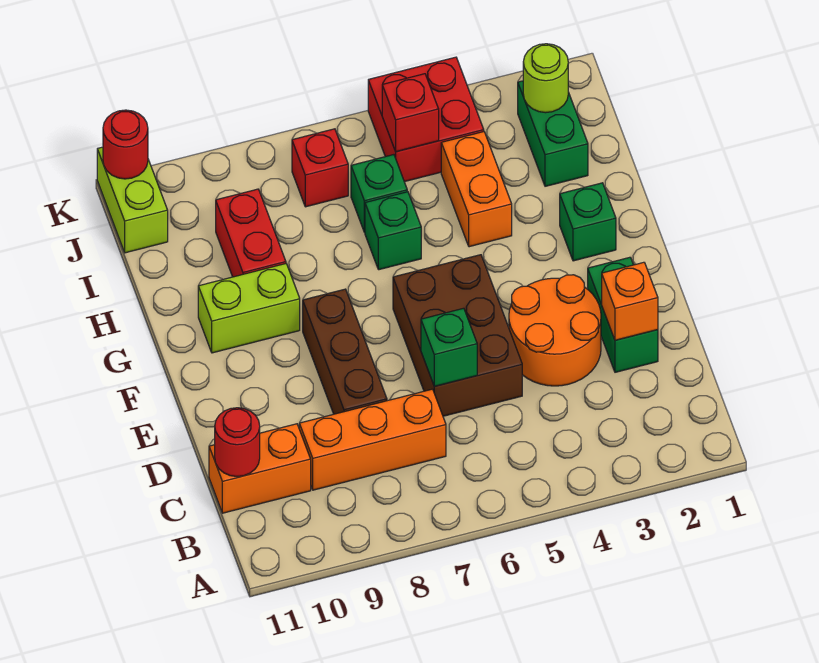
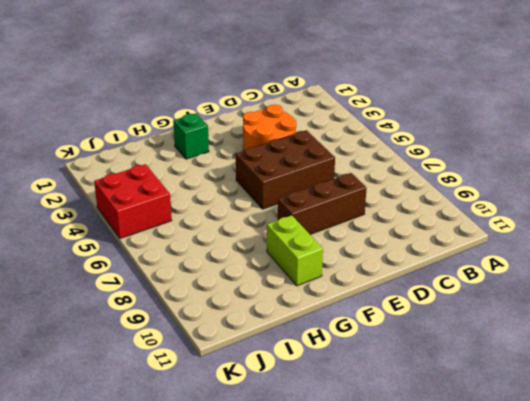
none -> orange 1x3 brick [299,389,446,490]
none -> orange 1x2 brick [209,424,311,513]
none -> green 1x2 brick [588,257,658,372]

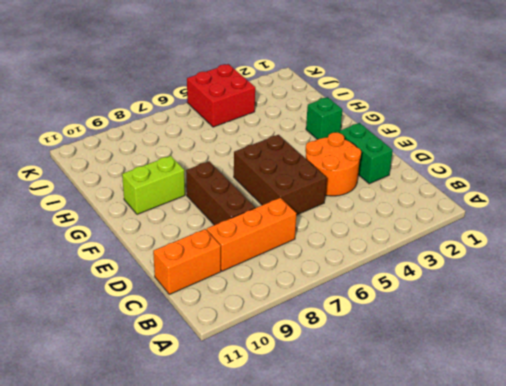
none -> orange 1x2 brick [441,132,512,247]
none -> green 1x1 brick [365,192,421,270]
none -> red 1x2 brick [216,189,286,277]

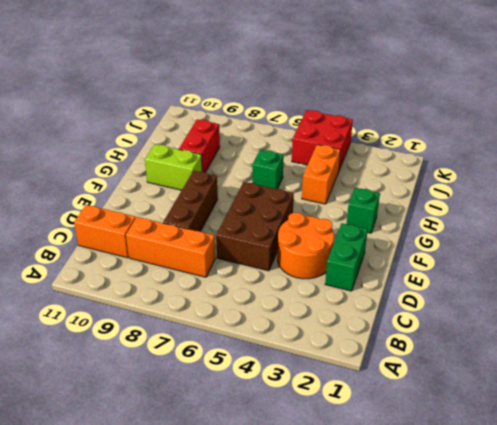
none -> green 1x2 brick [518,81,588,186]
none -> green 1x1 brick [351,155,407,232]
none -> red 1x1 brick [292,129,348,207]

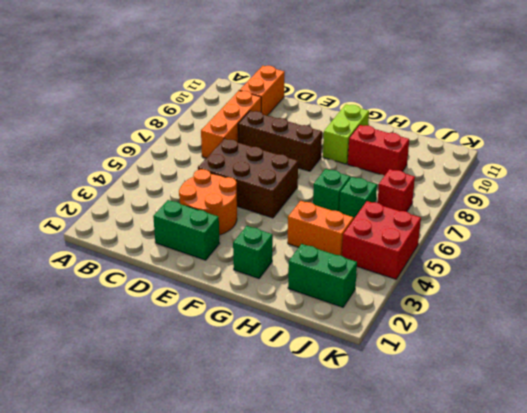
none -> lime 1x2 brick [97,147,168,253]
none -> red 1x1 round brick [215,408,260,476]
none -> orange 1x1 brick [602,262,658,340]

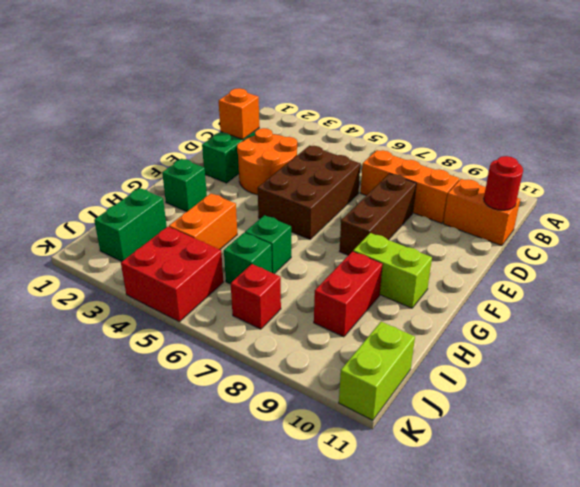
none -> green 1x1 brick [421,308,477,386]
none -> lime 1x1 round brick [523,44,568,113]
none -> red 1x1 brick [382,74,439,152]

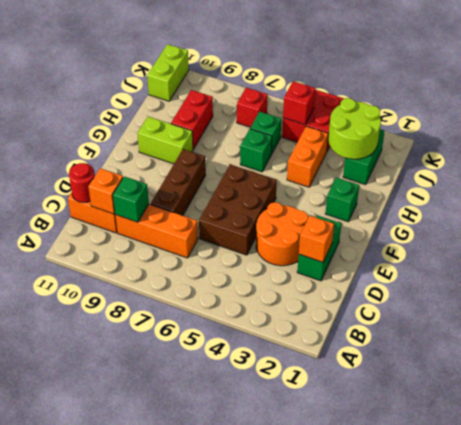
green 1x1 brick [113,176,149,222] -> green 1x1 brick moved to [421,308,477,386]
orange 1x1 brick [89,168,123,214] -> none
lime 2x2 round brick [328,98,381,159] -> lime 1x1 round brick [523,44,568,113]
none -> red 1x1 round brick [103,110,148,179]

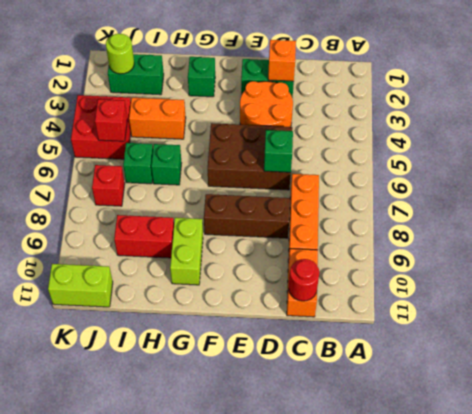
none -> red 1x1 round brick [103,110,148,179]

